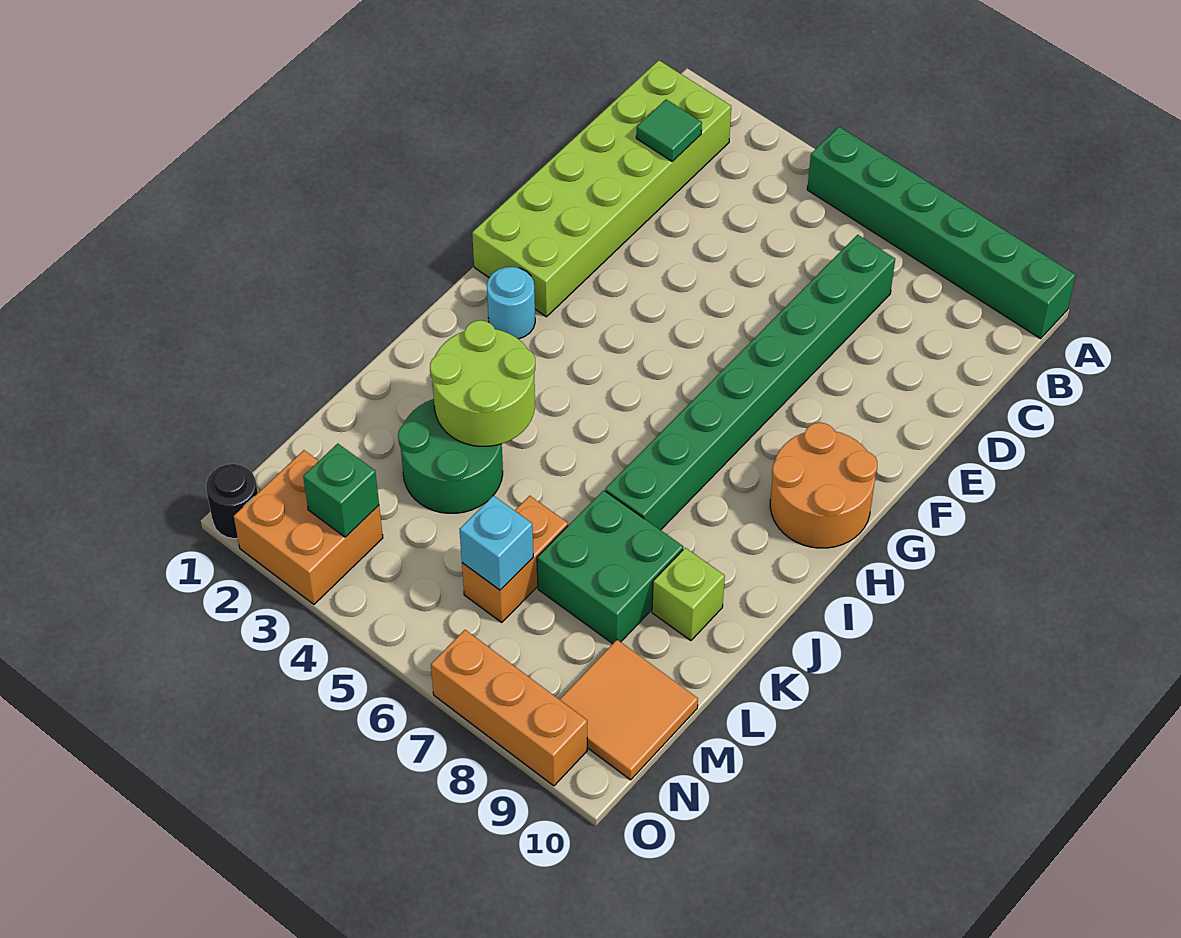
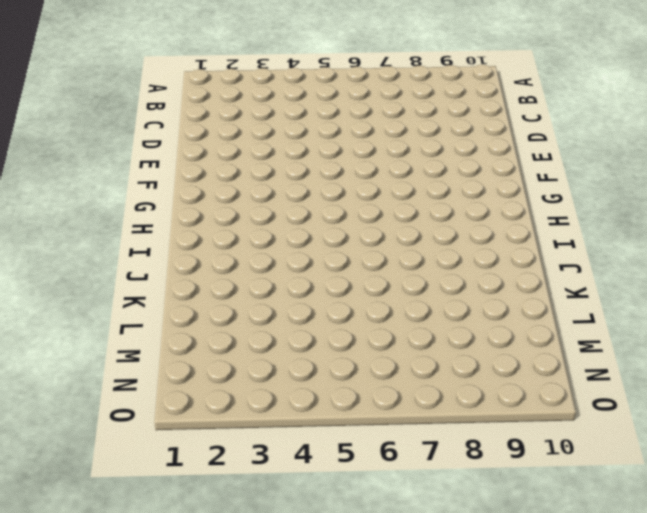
none -> green 1x6 brick [807,127,1075,339]
none -> lime 2x6 brick [472,60,731,317]
none -> green 1x8 brick [605,235,895,530]

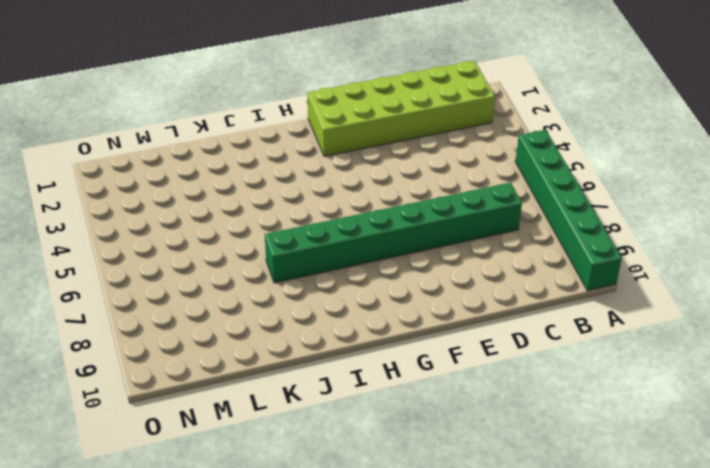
none -> orange 2x2 round brick [770,423,877,548]
none -> cyan 1x1 round brick [487,267,535,339]
none -> green 2x2 round brick [398,399,503,513]

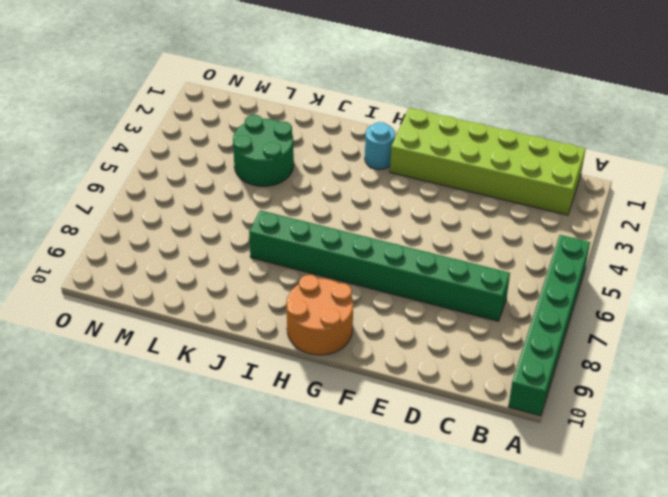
none -> green 2x2 brick [537,490,683,644]
none -> lime 1x1 brick [652,548,725,641]
none -> orange 1x2 brick [462,496,568,622]

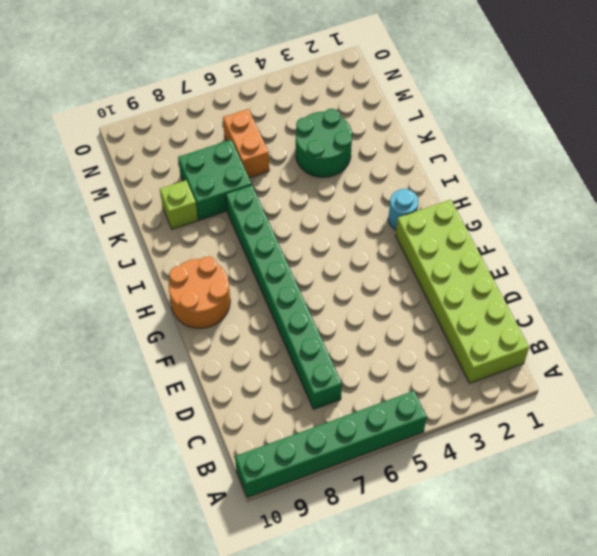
none -> orange 2x2 tile [559,640,698,780]
none -> orange 2x2 brick [234,450,383,604]
none -> black 1x1 round brick [206,464,258,539]

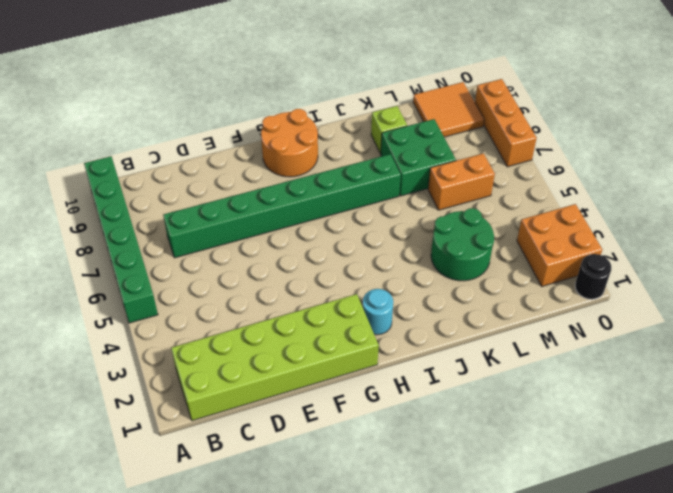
none -> green 1x1 tile [636,99,702,161]
none -> lime 2x2 round brick [430,320,535,446]
none -> cyan 1x1 brick [460,496,533,590]

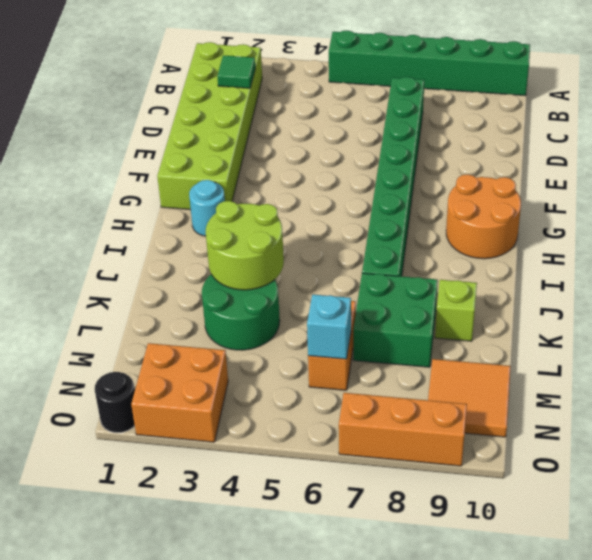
none -> green 1x1 brick [303,444,379,537]

